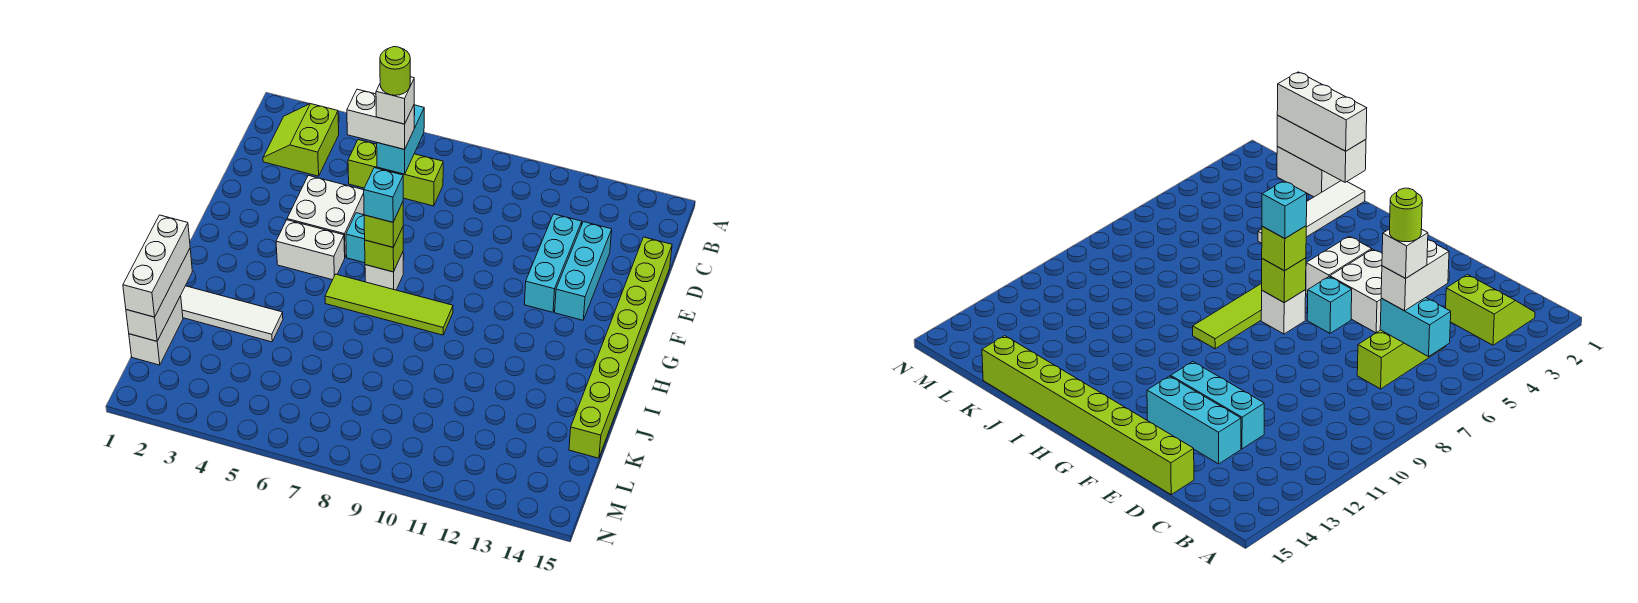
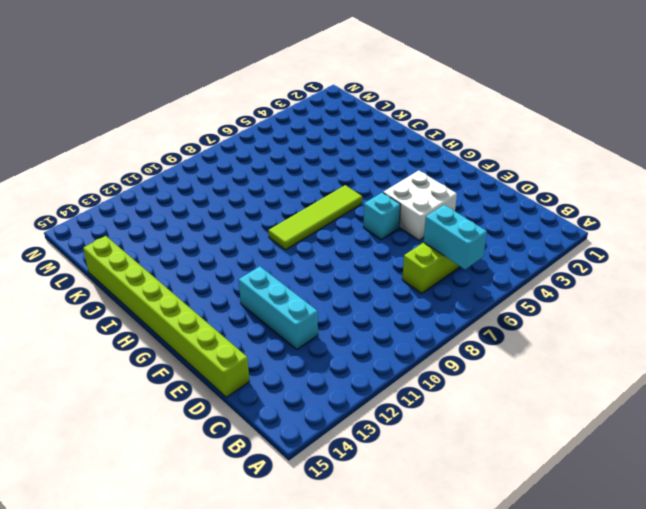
none -> lime 2x2 slope [263,104,339,176]
none -> cyan 1x3 brick [555,222,612,320]
none -> white 1x2 brick [276,220,345,280]

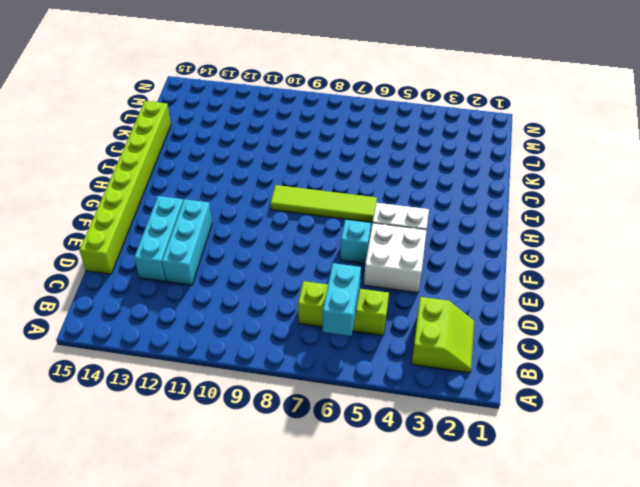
none -> white 1x1 brick [365,252,403,290]
none -> white 1x4 tile [181,286,283,342]
none -> white 1x2 brick [129,296,183,365]

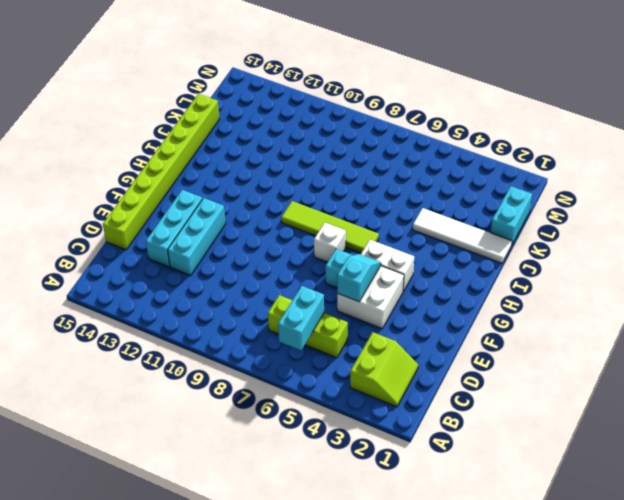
cyan 1x2 slope [337,254,381,302] -> none
cyan 1x2 brick [491,186,532,244] -> white 1x2 brick [129,296,183,365]
none -> lime 1x1 brick [365,227,403,272]
none -> white 1x3 brick [126,249,192,341]
none -> white 1x2 brick [347,89,414,149]

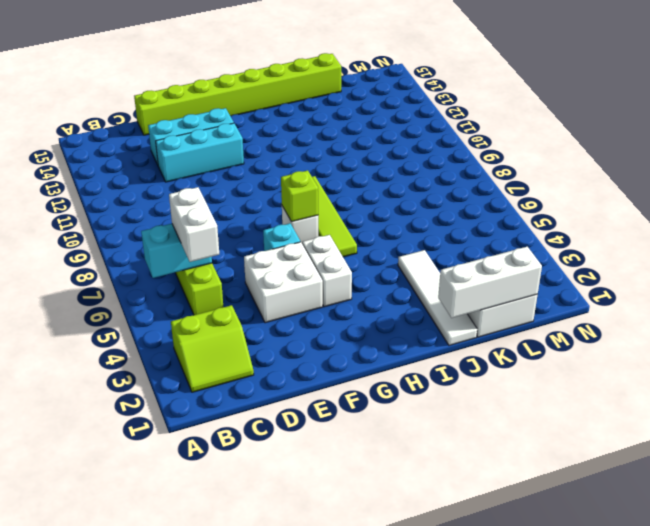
none -> lime 1x1 brick [364,202,403,247]
none -> white 1x3 brick [123,215,190,317]
none -> white 1x1 brick [376,77,414,124]

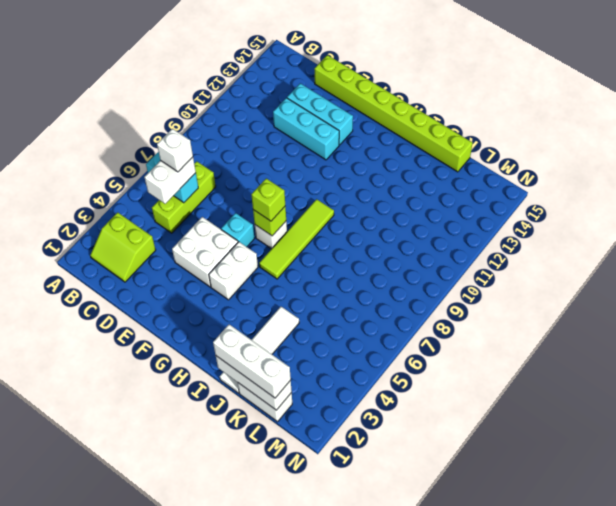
none -> cyan 1x1 brick [364,168,403,222]
none -> lime 1x1 round brick [380,47,410,95]

